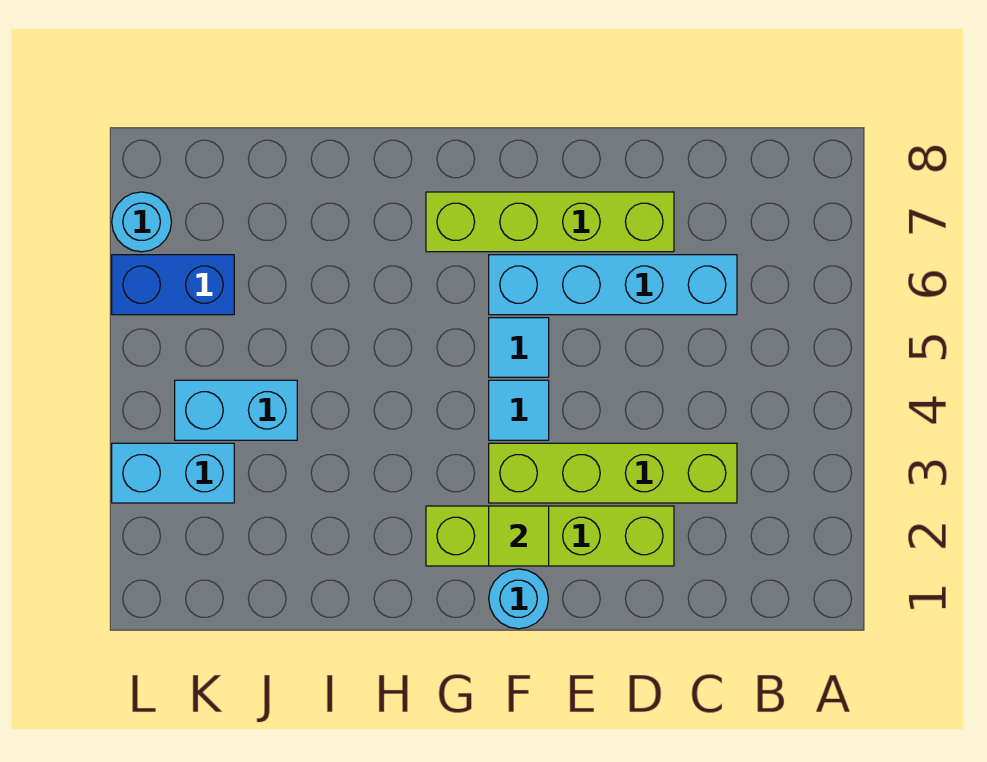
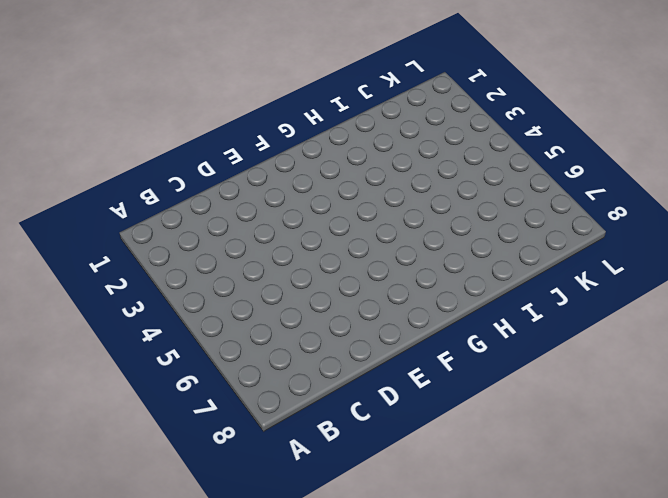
none -> lime 1x4 brick [489,443,737,503]
none -> cyan 1x4 brick [489,255,737,315]
none -> lime 1x4 brick [426,506,674,566]

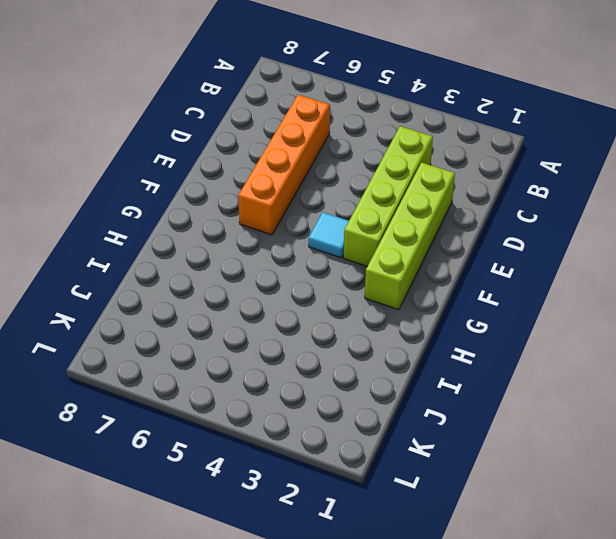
orange 1x4 brick [238,95,330,235] -> cyan 1x4 brick [489,255,737,315]
none -> lime 1x4 brick [426,192,674,252]
none -> cyan 1x1 round brick [489,569,548,629]
none -> cyan 1x1 tile [489,318,549,377]

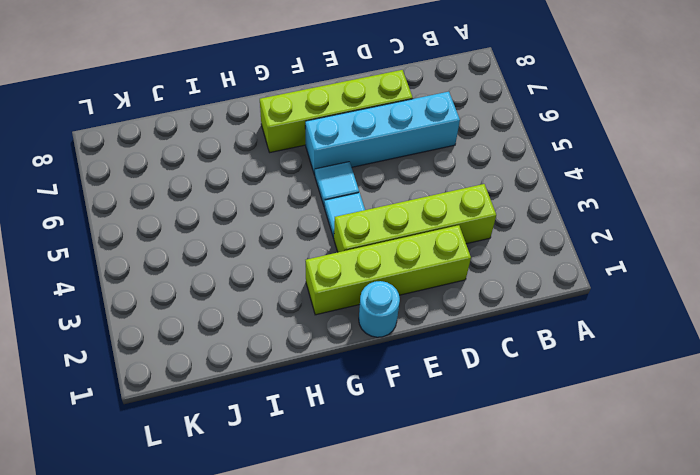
none -> cyan 1x2 brick [175,380,297,440]
none -> cyan 1x2 brick [112,443,234,503]
none -> blue 1x2 brick [112,255,234,315]

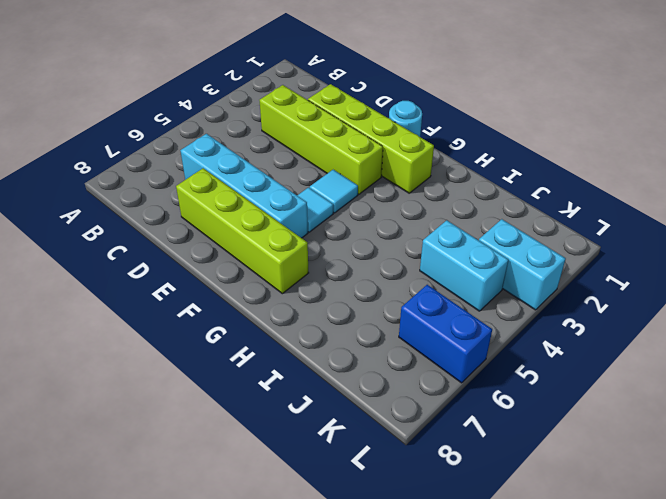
none -> cyan 1x1 round brick [112,192,171,252]
none -> lime 1x1 tile [489,506,549,566]

